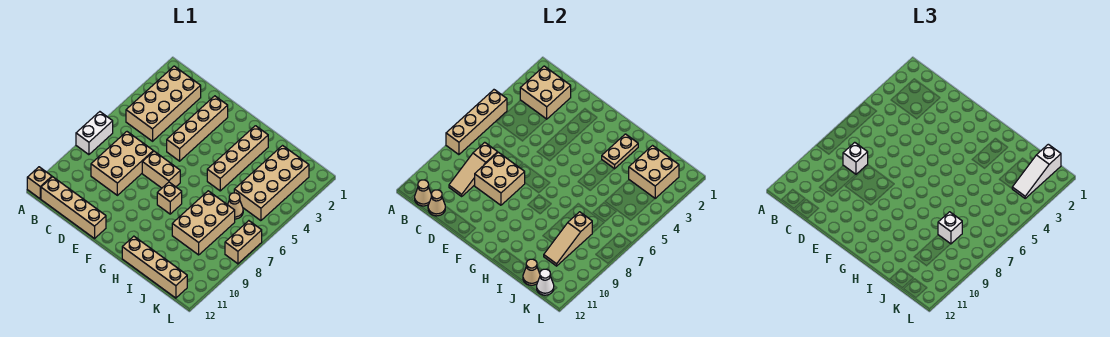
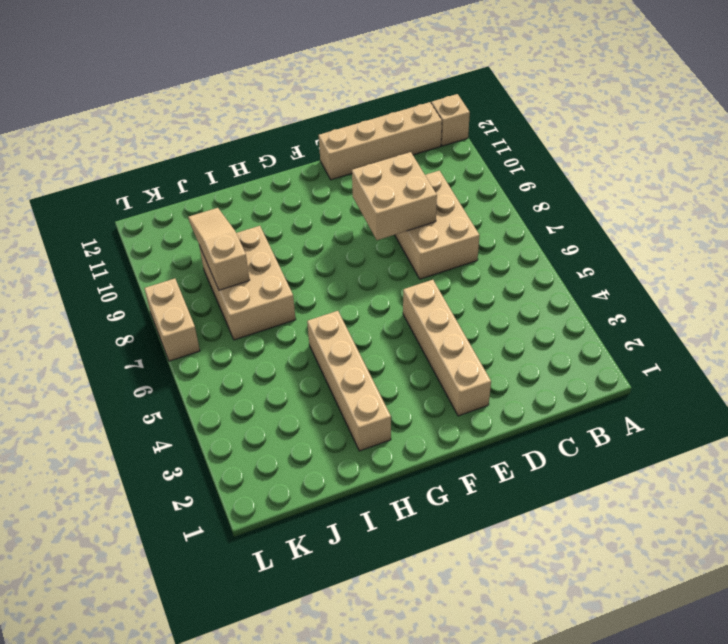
none -> white 1x2 brick [76,112,113,155]
none -> tan 2x4 brick [126,66,201,141]
none -> tan 1x2 brick [142,151,180,188]

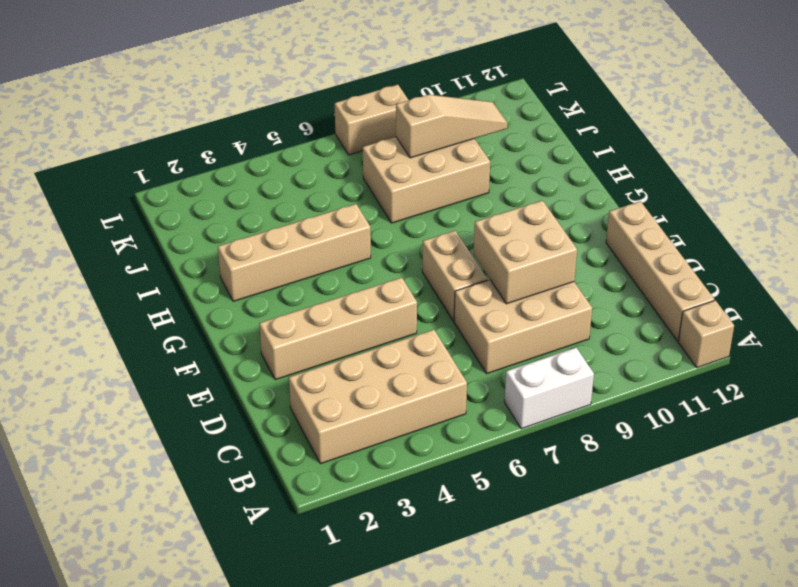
none -> tan 1x1 brick [157,182,182,214]
none -> tan 1x4 brick [122,236,187,298]
none -> tan 2x4 brick [234,146,309,221]

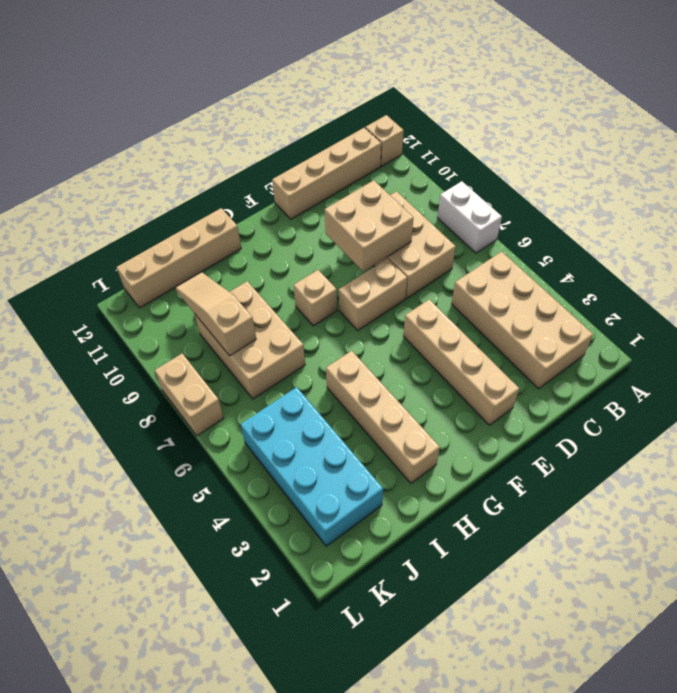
cyan 2x4 brick [240,387,383,546] -> tan 2x4 brick [234,146,309,221]
none -> tan 1x1 cone [228,193,243,219]
none -> tan 1x4 brick [446,90,507,155]
none -> tan 2x2 brick [520,66,571,119]

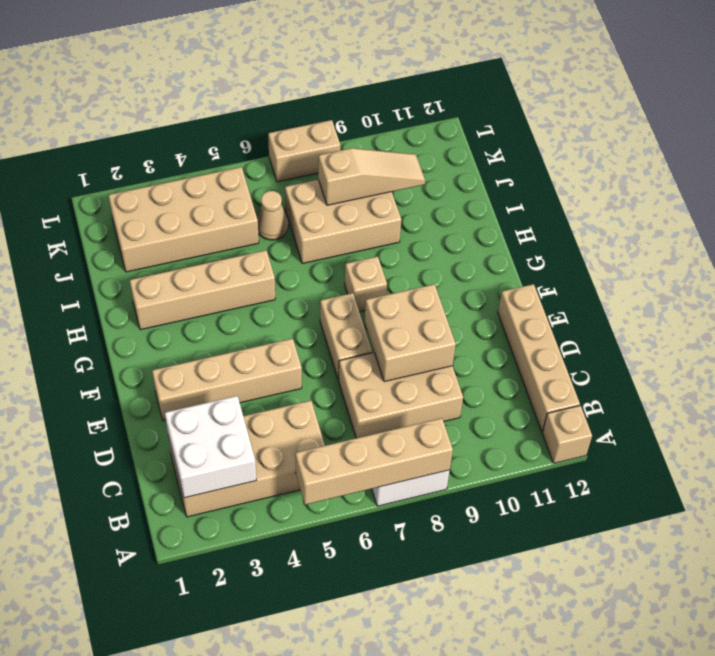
white 2x2 brick [165,396,257,498] -> tan 2x2 brick [520,66,571,119]
none -> tan 1x4 brick [122,236,187,298]
none -> tan 1x1 cone [415,180,431,206]
none -> tan 1x3 slope [449,142,498,196]

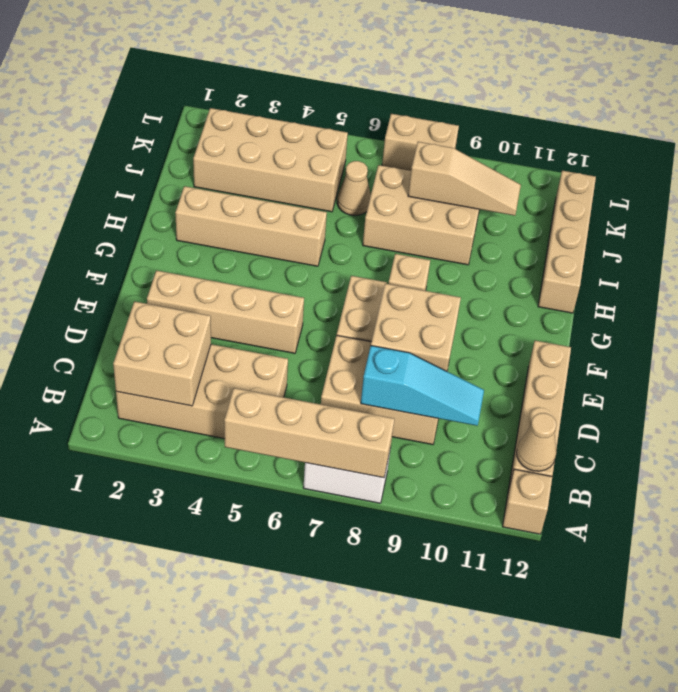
cyan 1x3 slope [361,346,484,426] -> tan 1x3 slope [449,142,498,196]
none -> tan 1x1 cone [428,190,445,216]
none -> tan 1x2 plate [602,134,638,169]
none -> tan 2x2 brick [629,146,679,198]

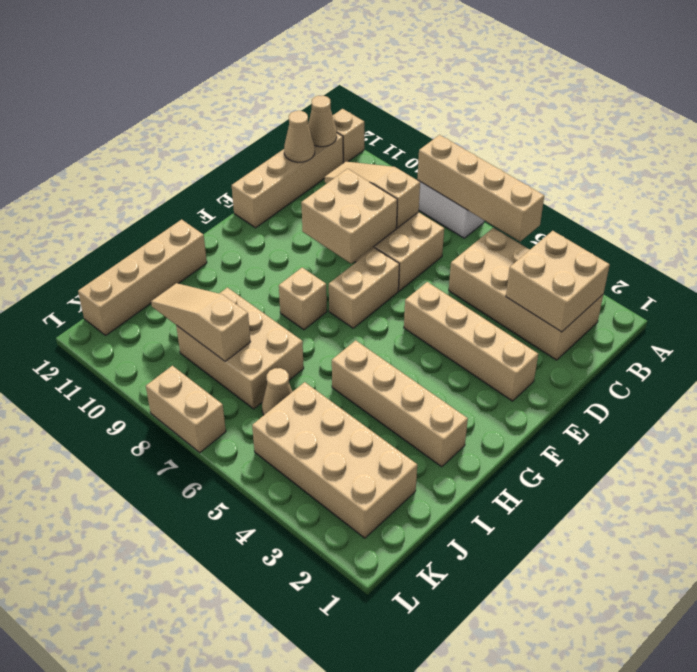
none -> tan 1x2 plate [602,134,638,169]
none -> tan 2x2 brick [629,146,679,198]
none -> tan 1x1 cone [523,259,540,285]

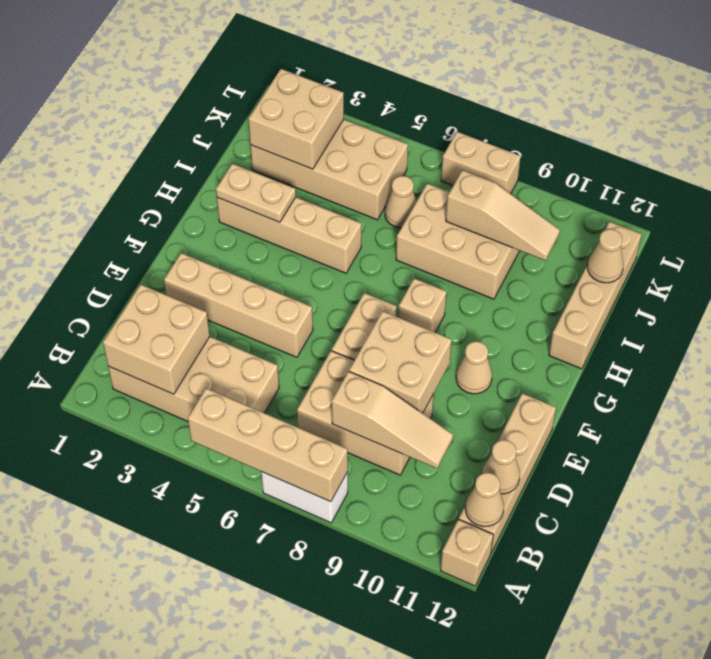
tan 1x1 cone [456,341,492,394] -> none
none -> white 1x1 cone [537,269,554,295]
none -> white 1x1 brick [843,142,868,174]
none -> white 1x1 brick [938,212,962,244]

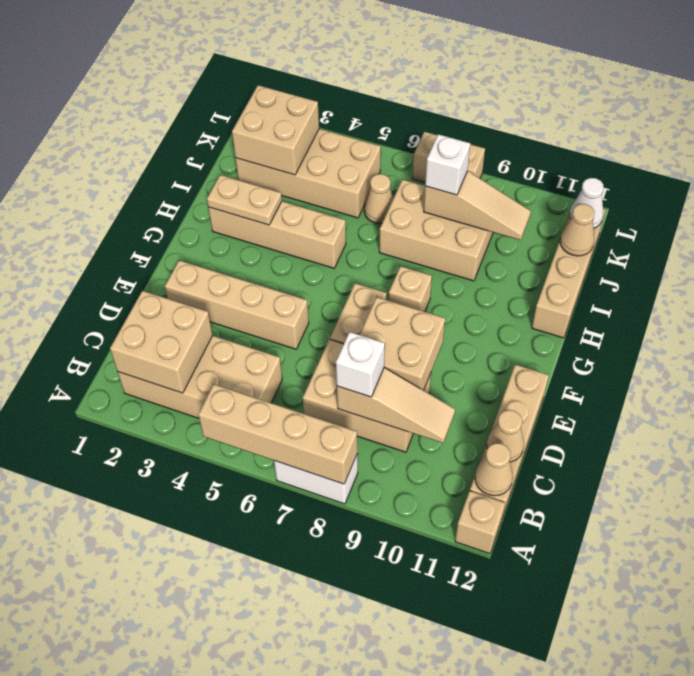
none -> white 1x3 slope [1012,144,1061,198]

